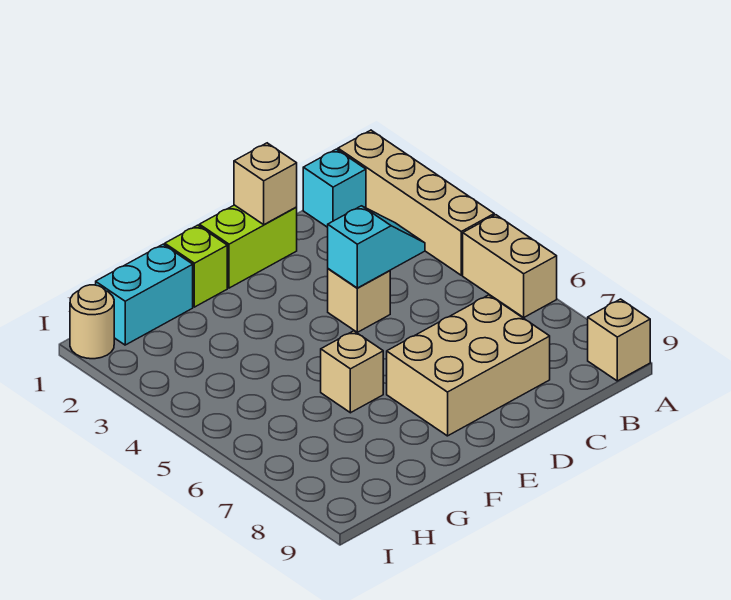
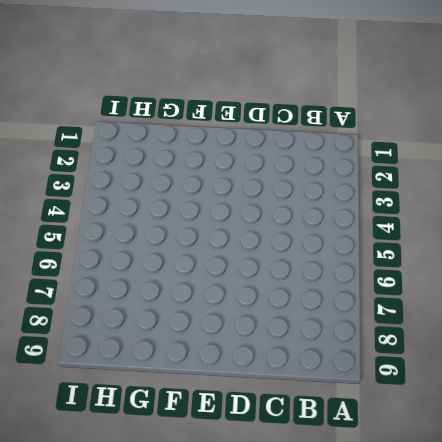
none -> tan 1x4 brick [338,130,494,275]
none -> tan 1x2 brick [463,215,557,317]
none -> tan 1x1 brick [588,299,650,381]

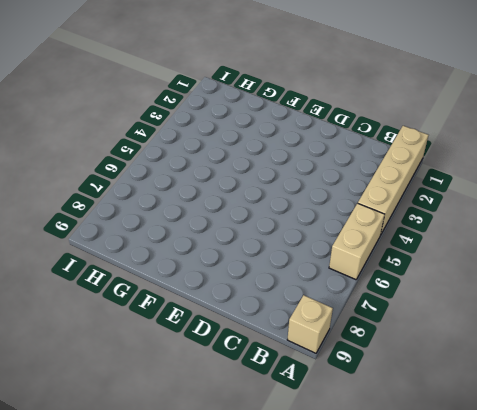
none -> cyan 1x1 brick [303,149,366,227]
none -> tan 2x3 brick [387,295,550,436]
none -> lime 1x2 brick [199,205,297,288]

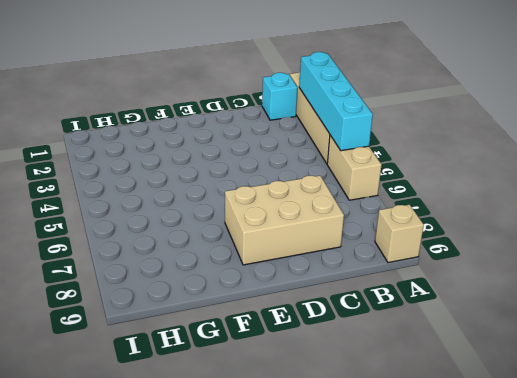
cyan 1x4 brick [299,52,373,151] -> none
none -> lime 1x2 brick [199,205,297,288]
none -> tan 1x1 brick [328,269,390,332]
none -> lime 1x1 brick [165,225,227,307]

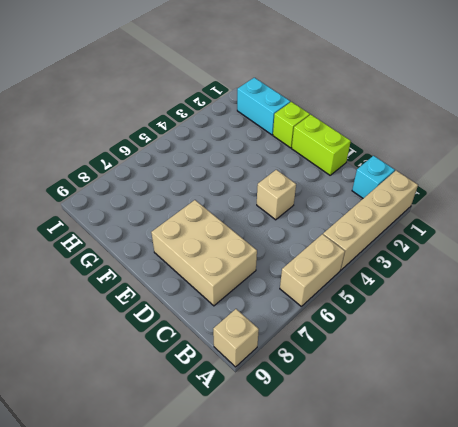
none -> tan 1x1 brick [321,331,383,413]
none -> tan 1x1 round brick [70,285,114,359]
none -> cyan 1x2 slope [328,206,425,288]

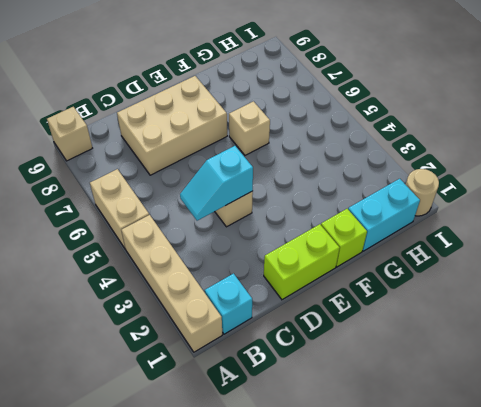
none -> tan 1x1 brick [234,143,297,225]

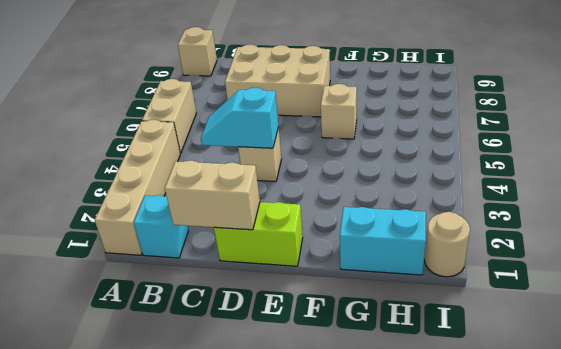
tan 1x2 brick [165,160,260,230] -> tan 1x1 brick [234,143,297,225]
none -> lime 1x1 brick [165,225,227,307]

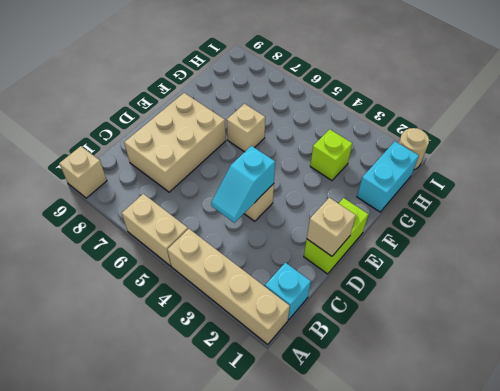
lime 1x1 brick [310,129,352,180] -> lime 1x1 brick moved to [165,225,227,307]

